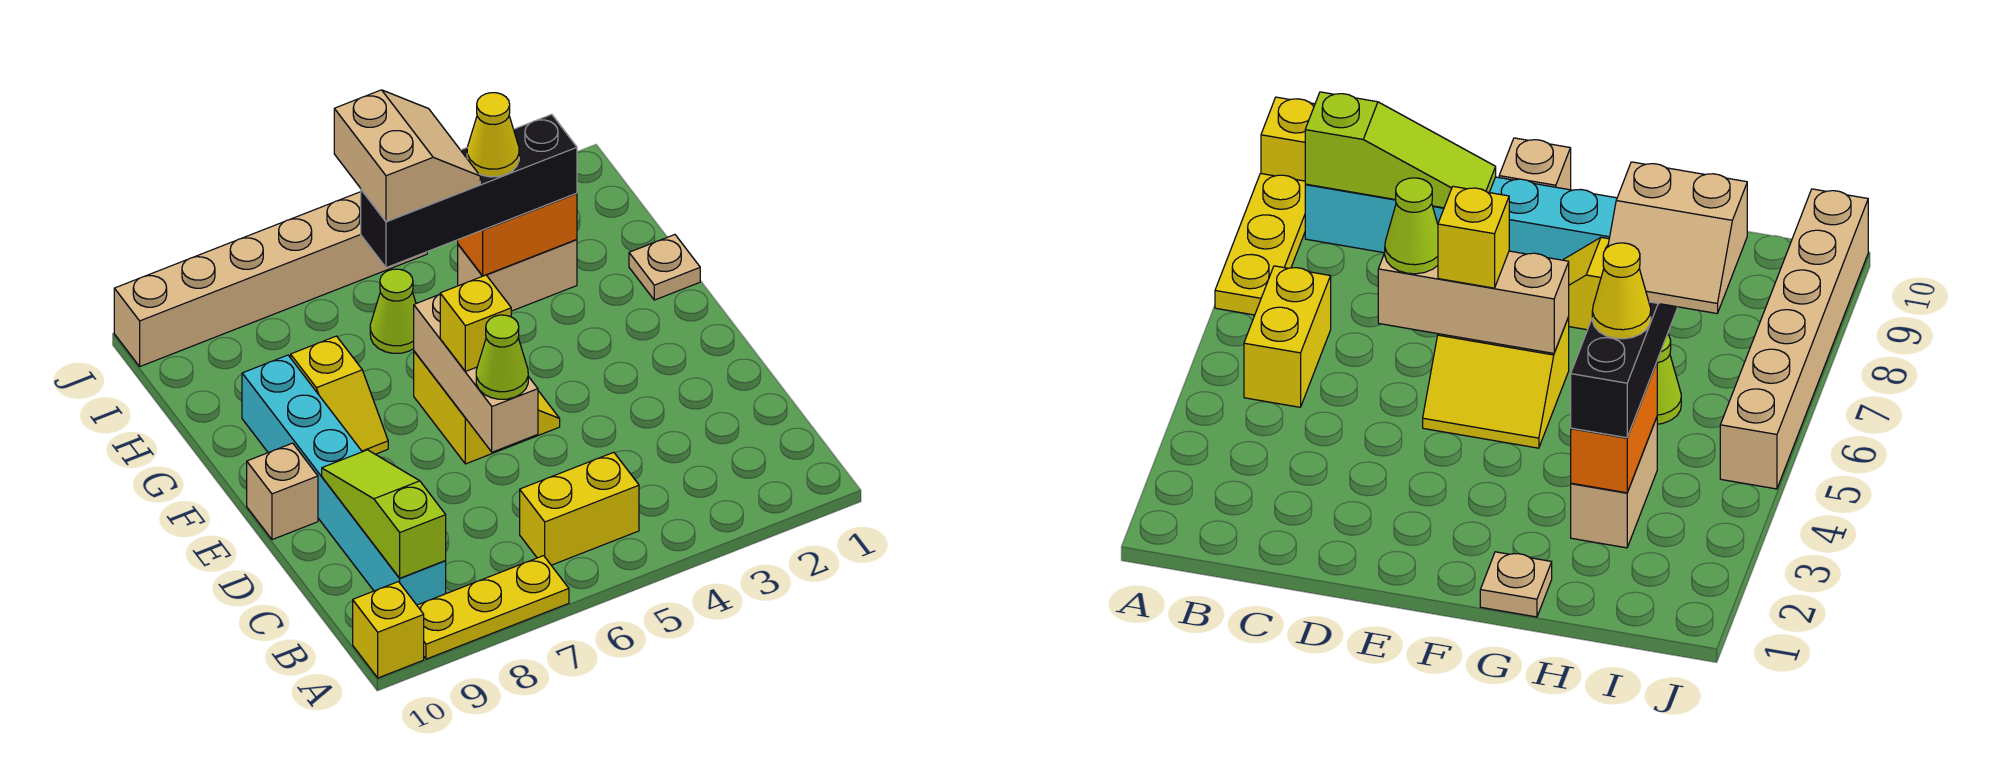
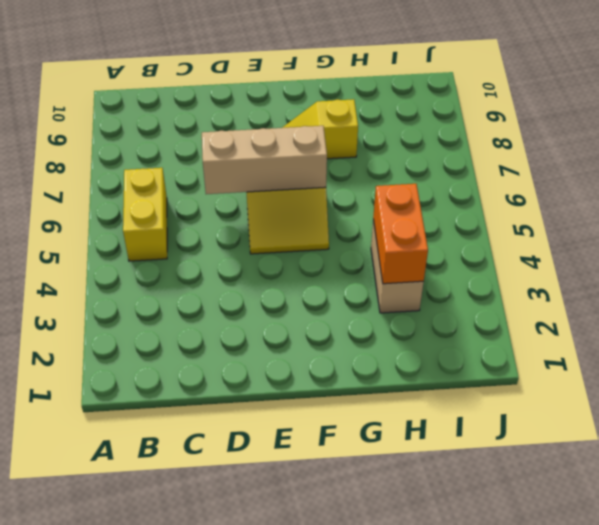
none -> yellow 1x3 plate [417,556,569,659]
none -> yellow 1x1 brick [353,582,424,678]
none -> cyan 1x6 brick [242,355,446,605]

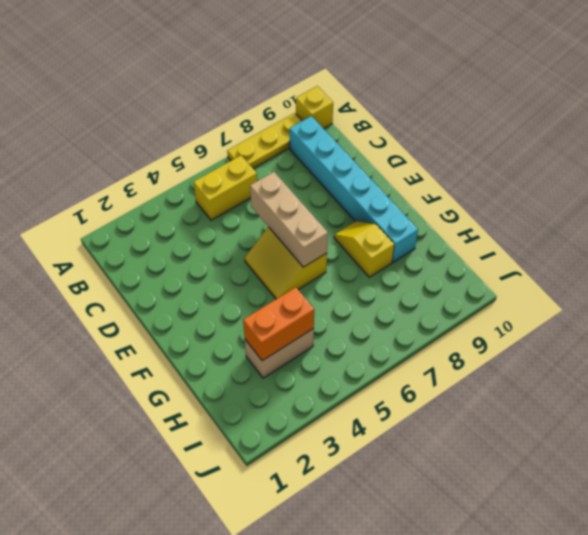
none -> tan 1x1 brick [247,443,318,540]
none -> tan 1x1 plate [629,235,700,300]
none -> lime 1x1 cone [370,269,416,353]

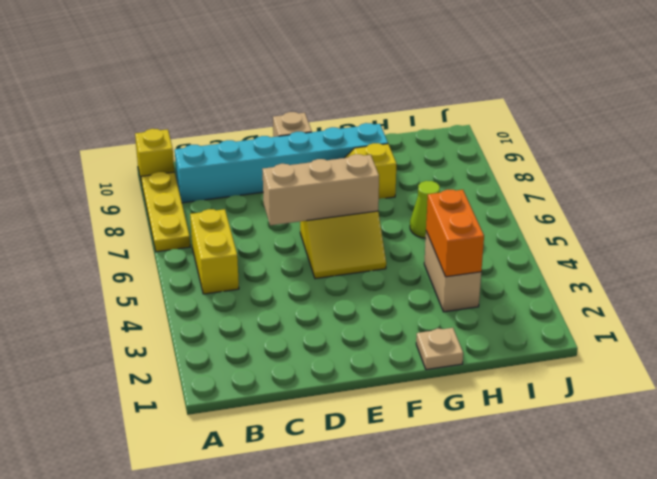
none -> tan 1x6 brick [114,192,427,366]
none -> lime 1x3 slope [322,450,446,578]
none -> lime 1x1 cone [476,315,528,399]

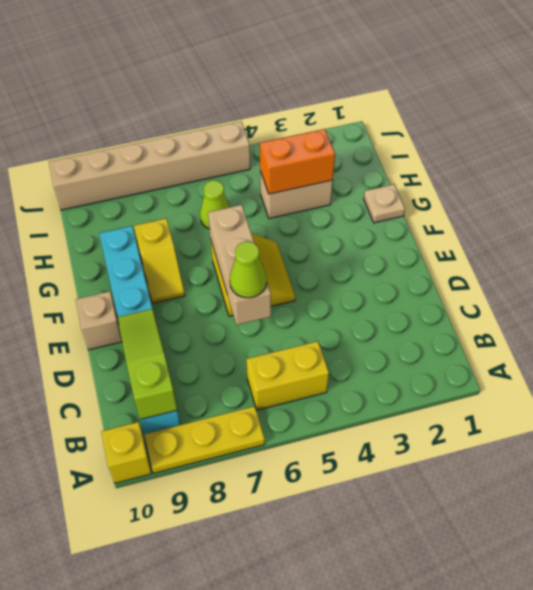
none -> yellow 1x1 brick [440,275,511,371]
none -> black 1x4 brick [361,114,577,268]
none -> yellow 1x1 cone [467,93,519,177]

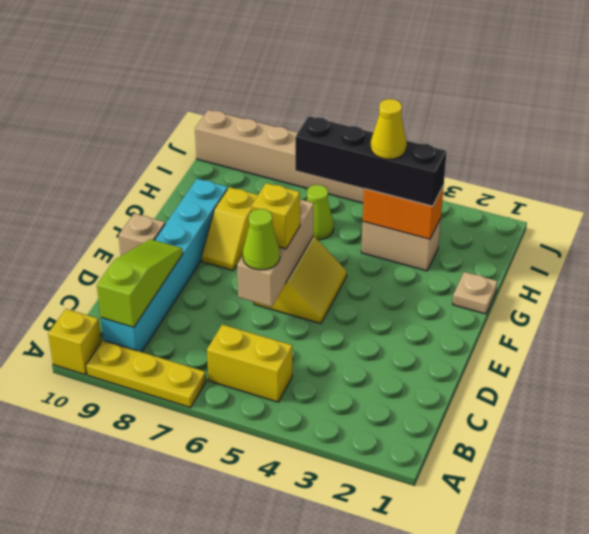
none -> tan 2x2 slope [334,90,480,221]

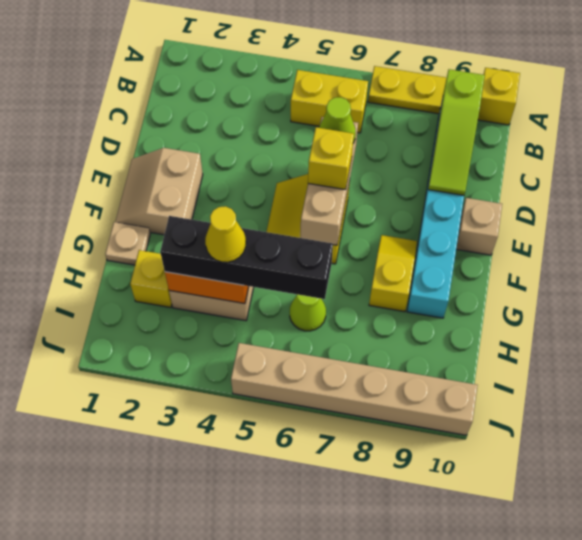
tan 2x2 slope [115,148,203,235] -> tan 2x2 slope moved to [334,90,480,221]
yellow 1x1 brick [130,250,172,308] -> none

